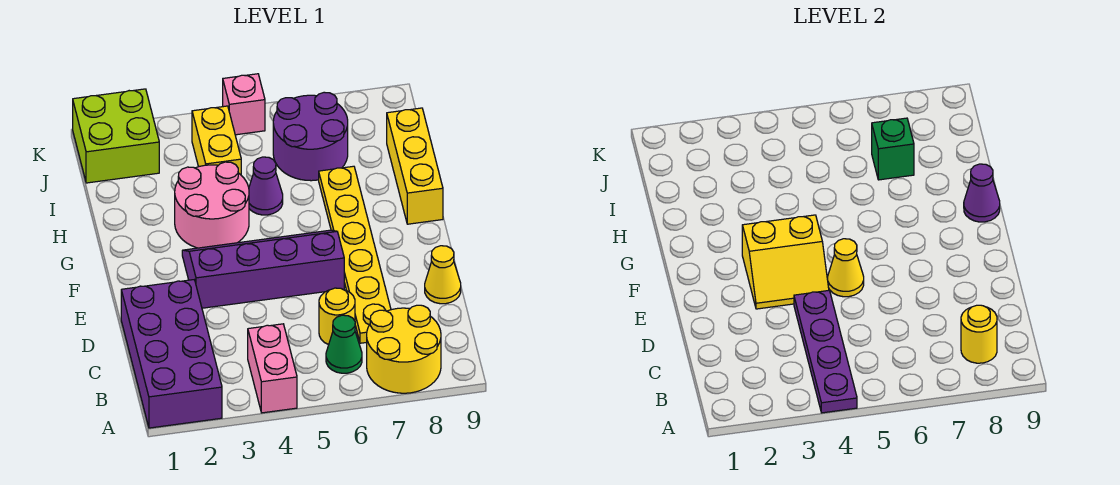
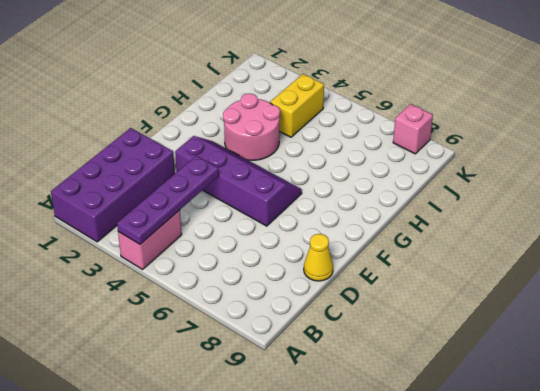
pink 1x1 brick [393,104,433,154] -> pink 1x1 brick moved to [223,74,265,135]
none -> yellow 2x2 round brick [367,305,441,393]
none -> green 1x1 cone [326,315,362,373]
none -> yellow 1x1 round brick [319,288,355,345]

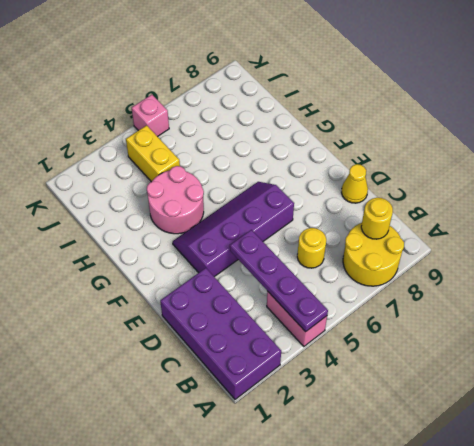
none -> green 1x1 cone [326,315,362,373]
none -> yellow 1x6 plate [319,166,391,343]
none -> yellow 1x3 brick [387,108,443,224]

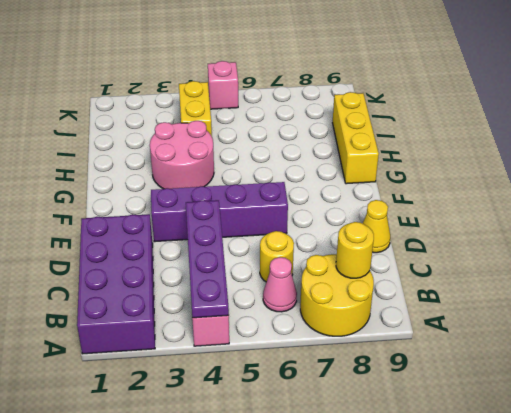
pink 1x1 cone [263,257,297,312] -> green 1x1 cone [326,315,362,373]
none -> yellow 1x6 plate [319,166,391,343]
none -> purple 1x1 cone [249,157,283,215]
none -> purple 2x2 round brick [273,92,348,181]

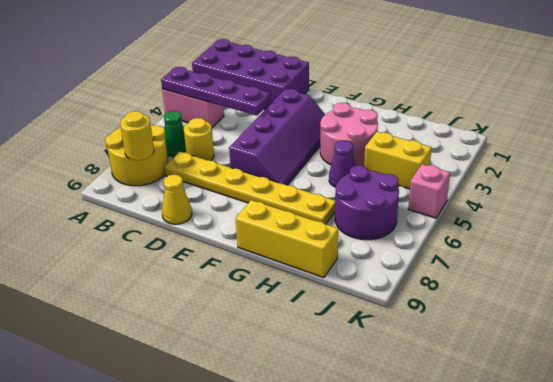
none -> lime 2x2 brick [73,89,159,183]
none -> yellow 2x2 slope [742,215,829,309]
none -> yellow 1x1 cone [828,239,864,297]

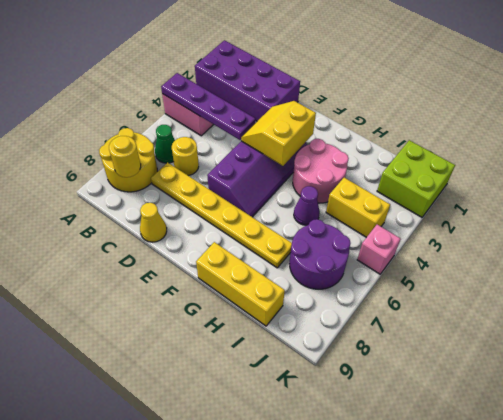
none -> yellow 1x1 cone [828,239,864,297]
none -> purple 1x1 cone [964,164,1000,222]
none -> green 1x1 brick [872,118,914,180]

